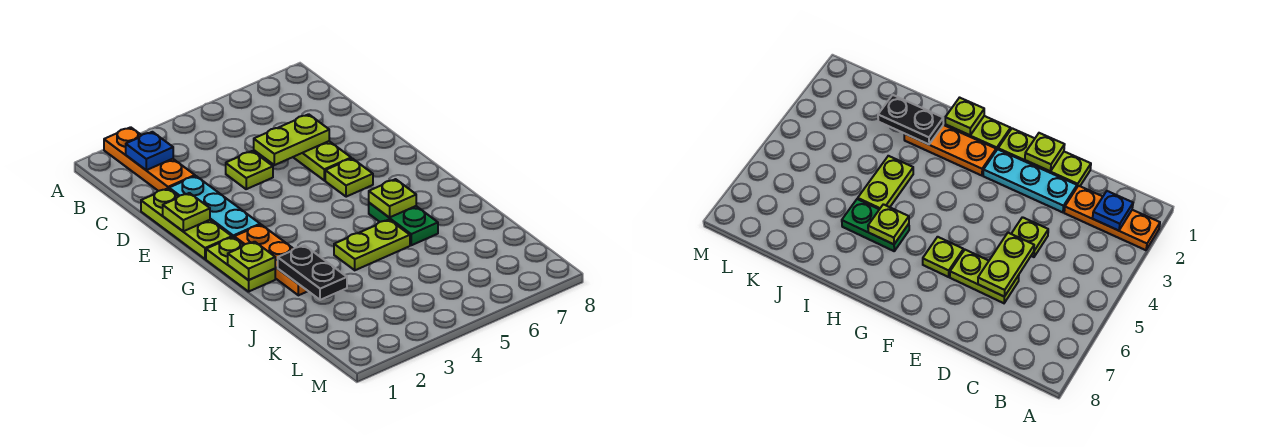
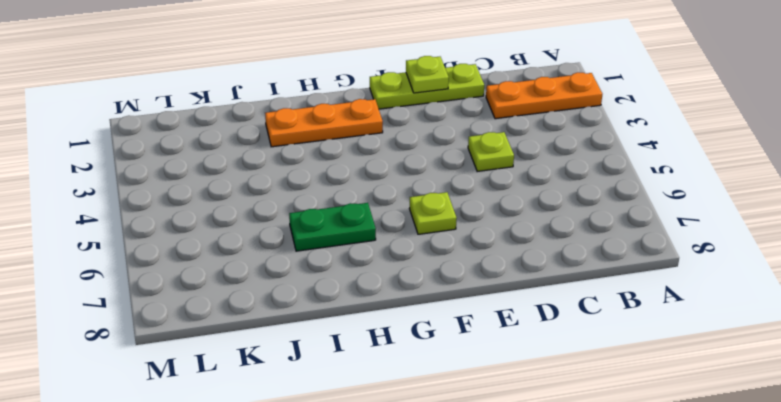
none -> cyan 1x3 plate [169,176,260,237]
none -> lime 1x2 plate [293,141,351,180]
none -> lime 1x2 plate [206,237,275,292]

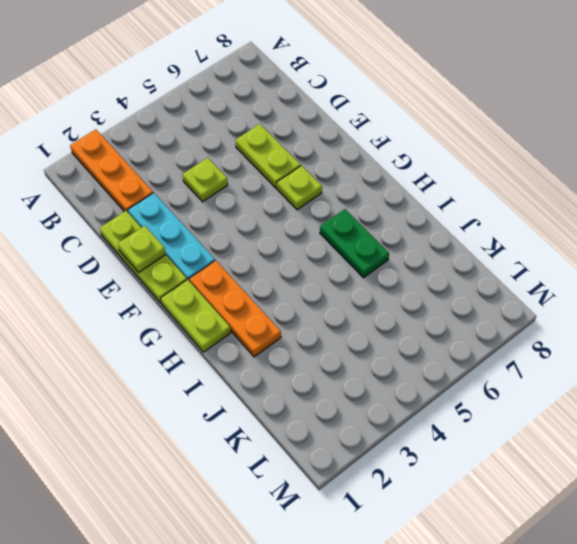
none -> lime 1x2 plate [334,220,410,270]
none -> blue 1x1 plate [126,132,173,170]
none -> lime 1x2 plate [254,114,329,165]

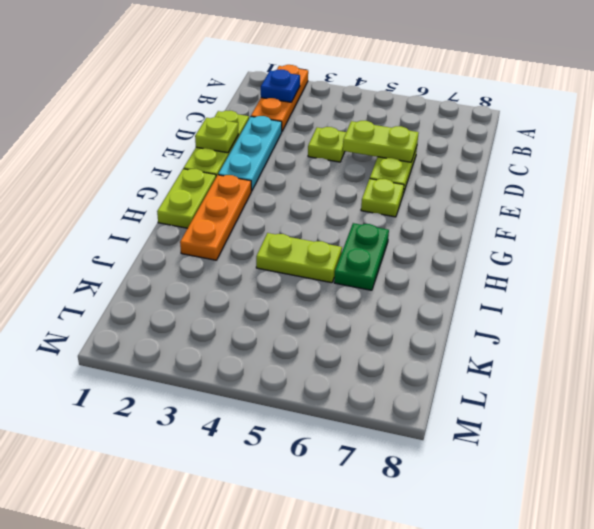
none -> lime 1x1 plate [228,242,275,280]
none -> lime 1x1 plate [369,179,416,218]
none -> black 1x2 plate [278,245,347,300]

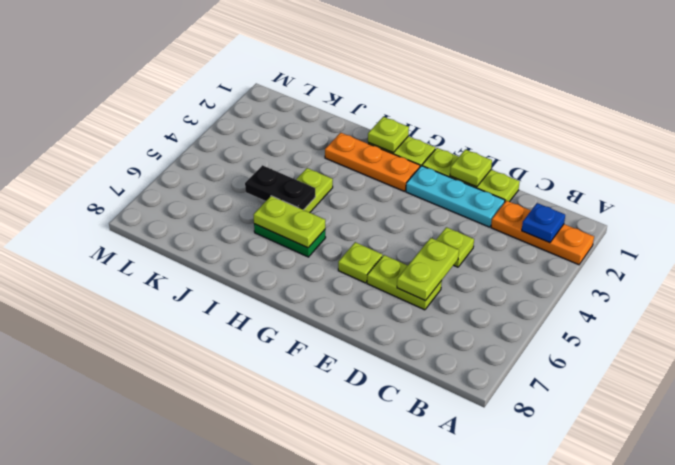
lime 1x2 plate [254,196,325,248] -> lime 1x1 plate [369,179,416,218]
black 1x2 plate [245,165,315,210] -> black 1x2 plate moved to [278,245,347,300]

